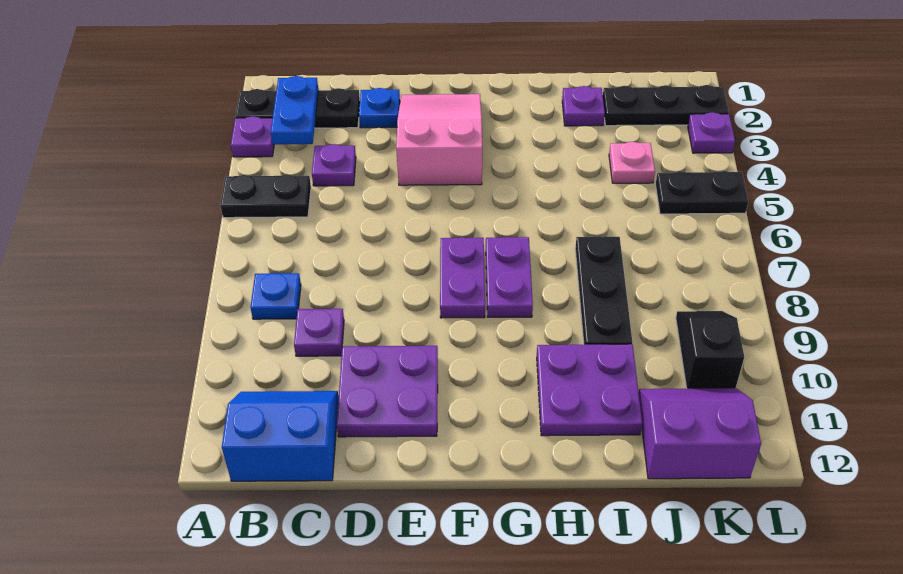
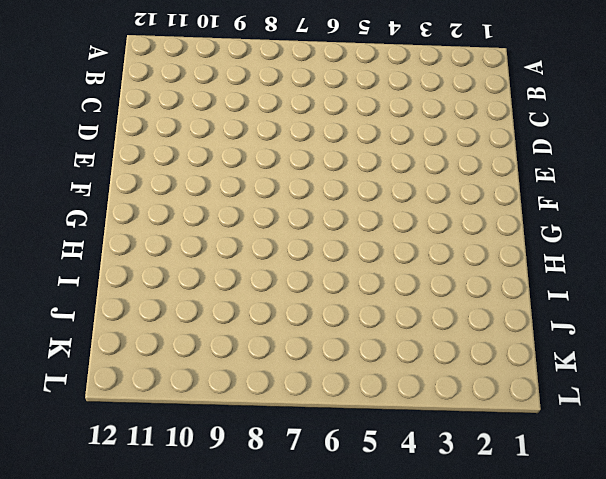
none -> black 1x3 plate [235,88,360,128]
none -> purple 1x1 plate [231,116,274,157]
none -> black 1x2 plate [220,175,311,218]

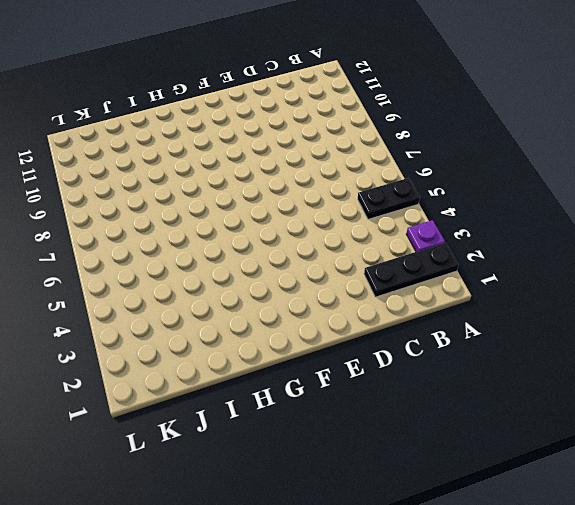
none -> blue 1x1 plate [250,273,301,319]
none -> blue 2x2 slope [222,391,339,481]
none -> purple 1x1 plate [312,144,356,186]

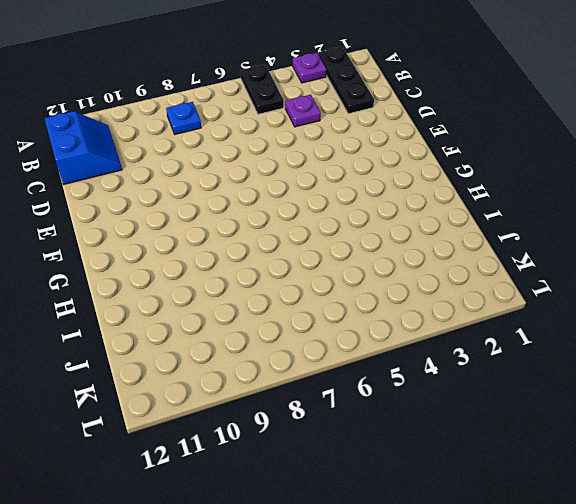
none -> purple 1x1 plate [294,309,344,356]
none -> blue 1x1 plate [359,88,400,128]
none -> purple 2x2 plate [337,346,438,437]

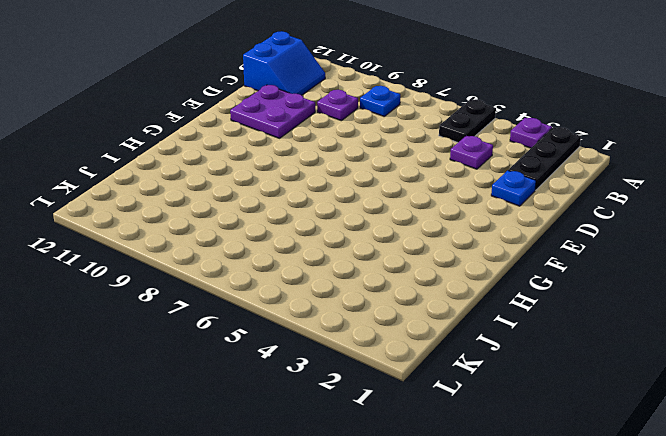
none -> pink 2x3 slope [396,94,482,185]
none -> purple 1x2 plate [440,237,485,318]
none -> purple 1x2 plate [486,237,533,317]

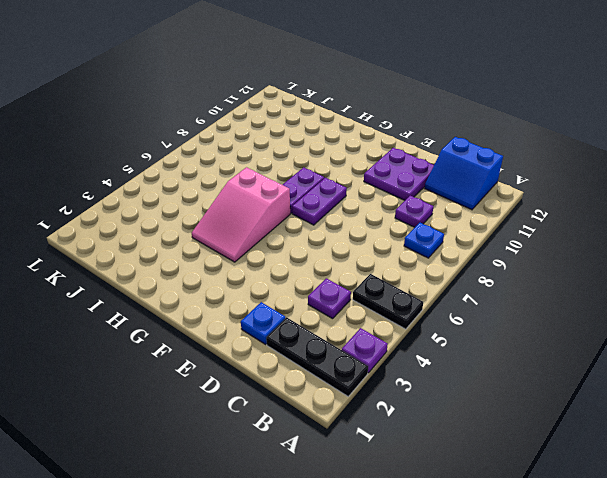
pink 2x3 slope [192,167,290,262] -> pink 2x3 slope moved to [396,94,482,185]
none -> purple 2x2 plate [537,344,642,436]
none -> purple 1x1 plate [562,86,605,126]
none -> black 1x3 plate [575,236,632,345]

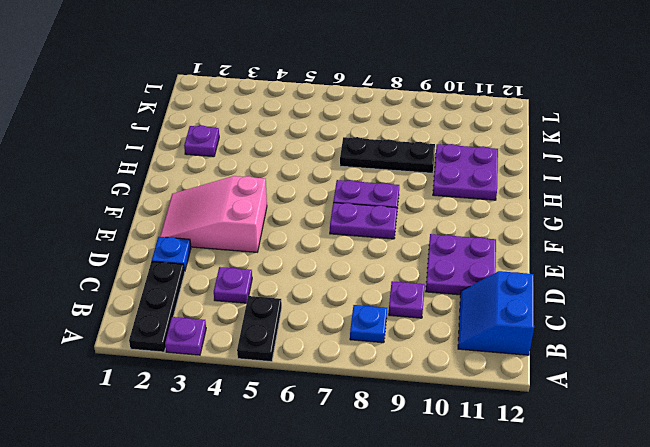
none -> black 1x3 plate [603,85,729,126]
none -> pink 1x1 plate [609,142,655,183]
none -> purple 2x2 slope [639,388,761,479]

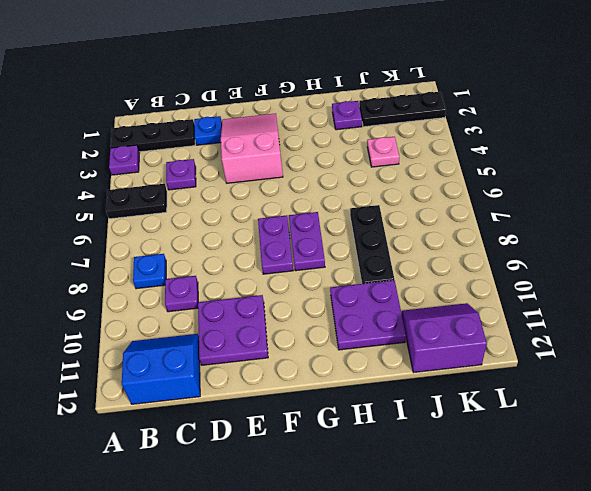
none -> black 1x2 plate [656,171,748,214]
none -> black 1x2 slope [676,311,744,389]
none -> purple 1x1 plate [688,112,735,153]

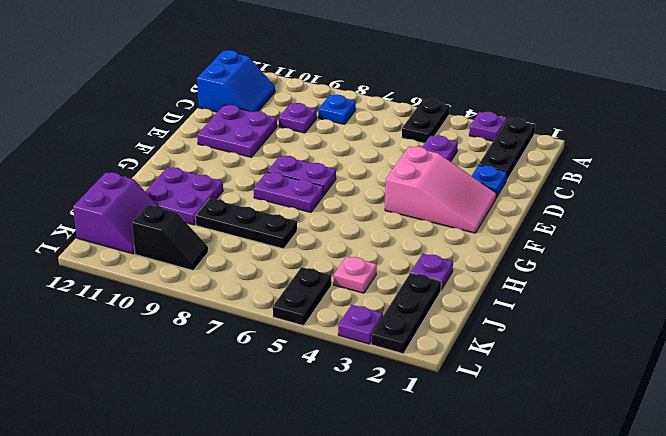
none -> blue 1x2 plate [271,76,318,144]

